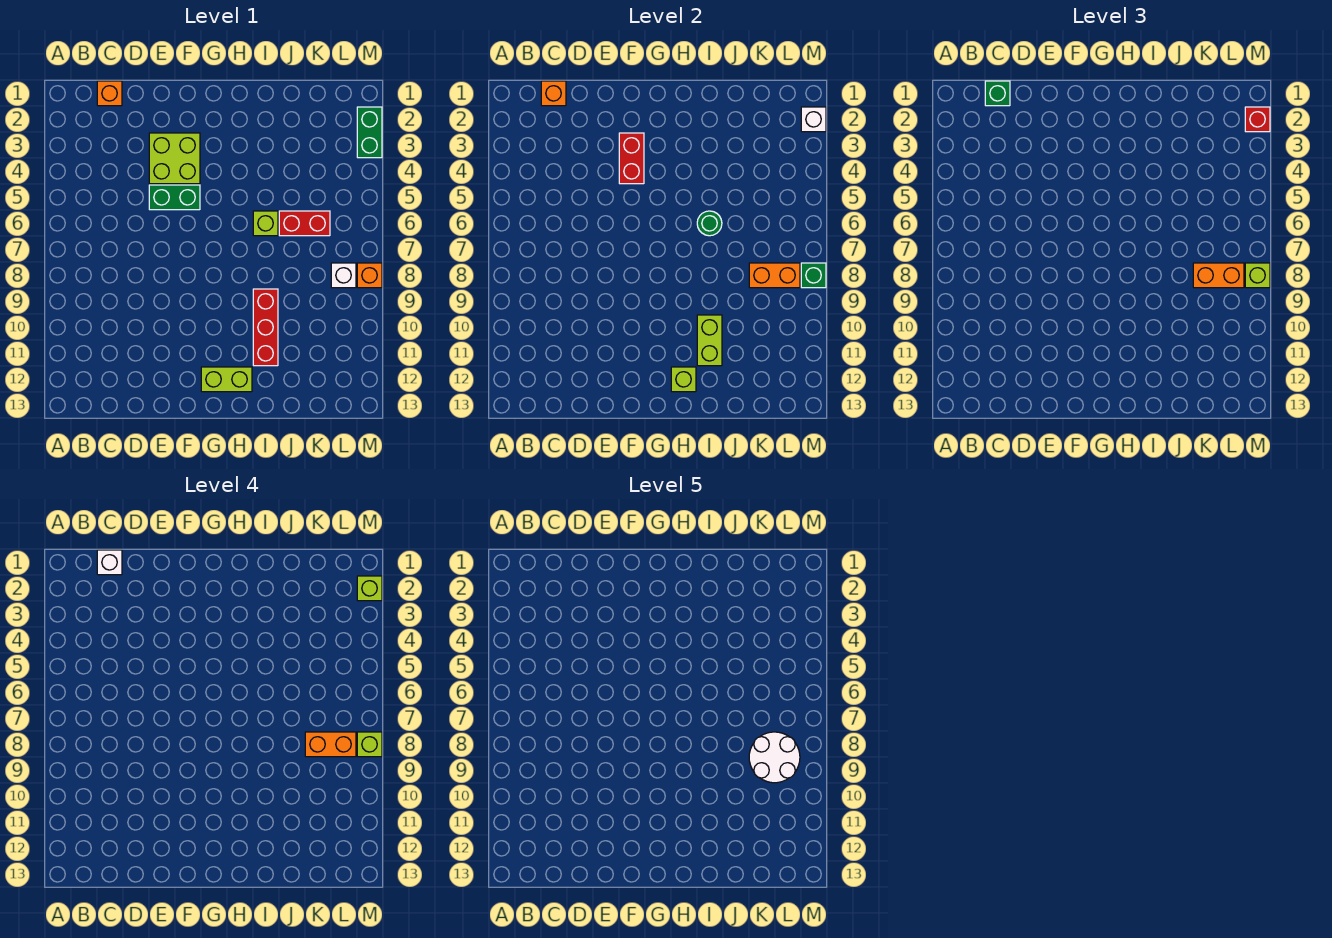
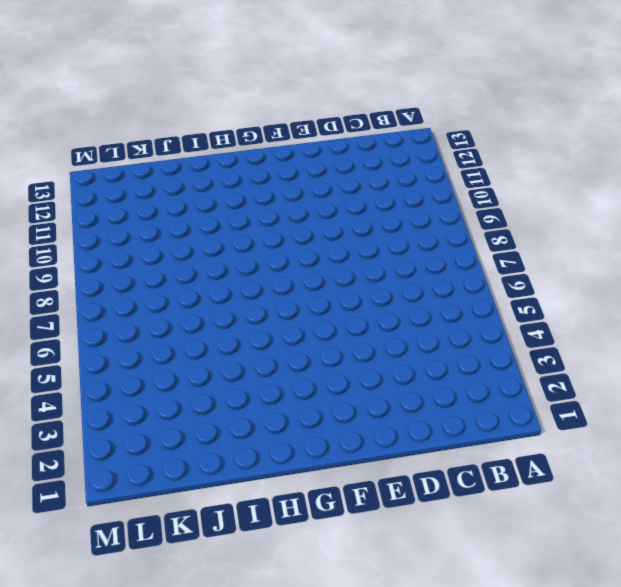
none -> orange 1x1 brick [97,81,122,106]
none -> lime 2x2 brick [149,133,200,184]
none -> green 1x2 brick [149,185,200,210]

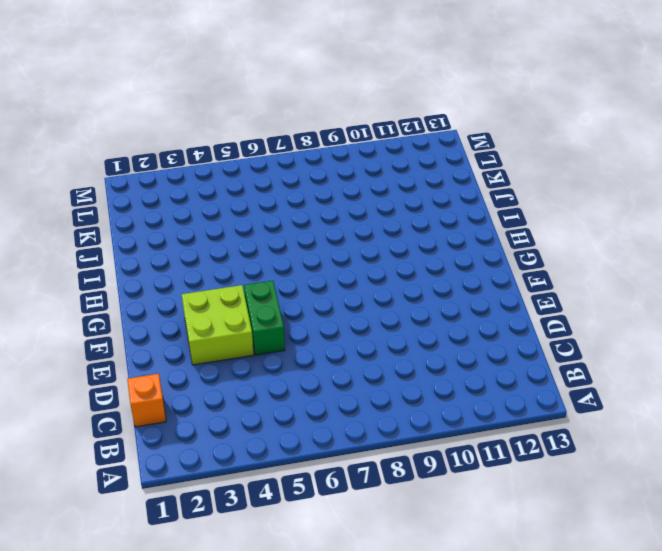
none -> lime 1x2 brick [201,367,252,392]
none -> lime 1x1 brick [253,211,278,236]
none -> red 1x3 brick [253,289,278,366]

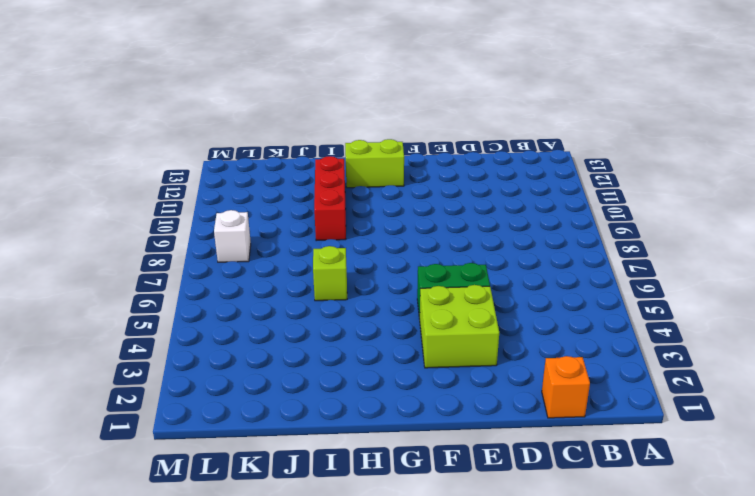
none -> red 1x2 brick [279,211,330,236]
none -> green 1x2 brick [357,107,382,158]
none -> orange 1x1 brick [357,263,382,288]

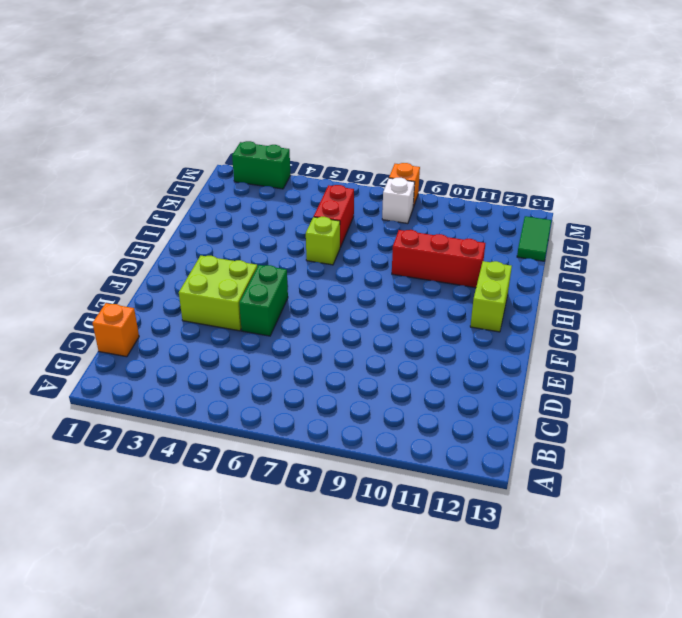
green 1x2 tile [517,216,551,261] -> none
none -> orange 1x1 brick [541,81,566,106]
none -> red 1x2 brick [619,133,644,184]
none -> lime 1x1 brick [671,367,696,392]

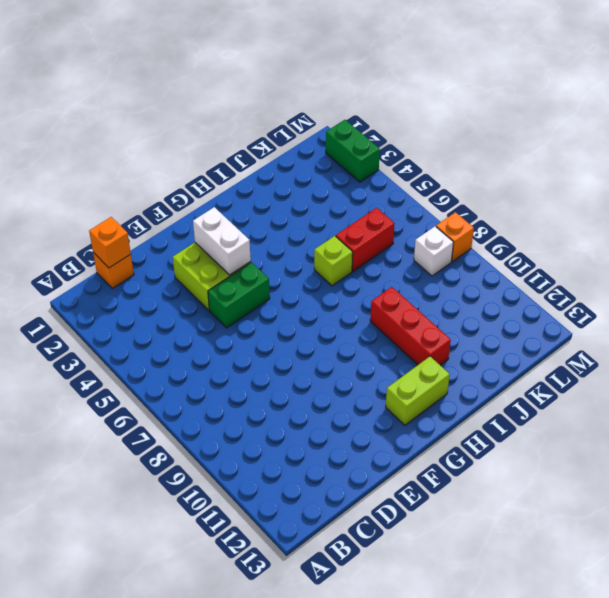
white 1x2 brick [193,207,251,275] -> red 1x2 brick [619,133,644,184]
none -> lime 1x1 brick [671,367,696,392]
none -> green 1x1 round brick [697,211,722,236]
none -> lime 1x2 brick [697,315,722,366]

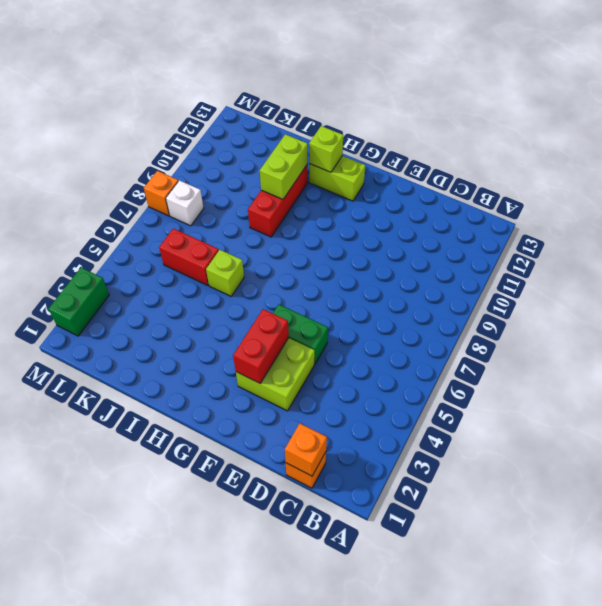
none -> green 1x1 round brick [697,211,722,236]
none -> orange 1x2 brick [749,263,800,288]
none -> white 1x1 brick [801,107,826,132]

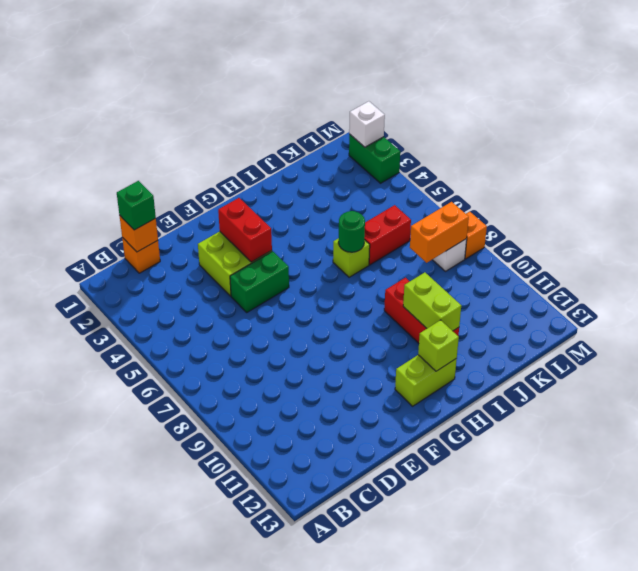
none -> green 1x1 brick [801,263,826,288]
none -> orange 1x2 brick [1193,263,1244,288]
none -> red 1x1 brick [1245,107,1270,132]

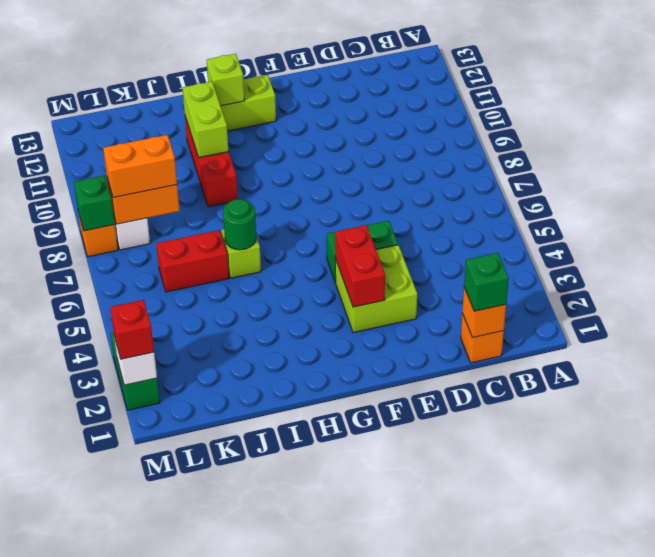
none -> lime 1x1 brick [1245,263,1270,288]
none -> white 1x1 brick [97,550,122,575]
none -> orange 1x2 brick [305,732,356,757]

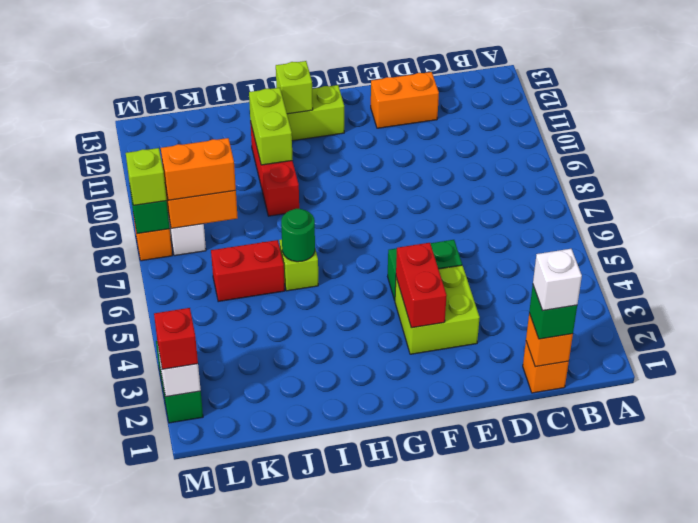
orange 1x2 brick [371,72,439,128] -> orange 1x2 brick moved to [305,732,356,757]
none -> lime 1x1 brick [357,576,382,601]
none -> lime 1x1 brick [357,732,382,757]
none -> white 2x2 round brick [749,732,800,783]

